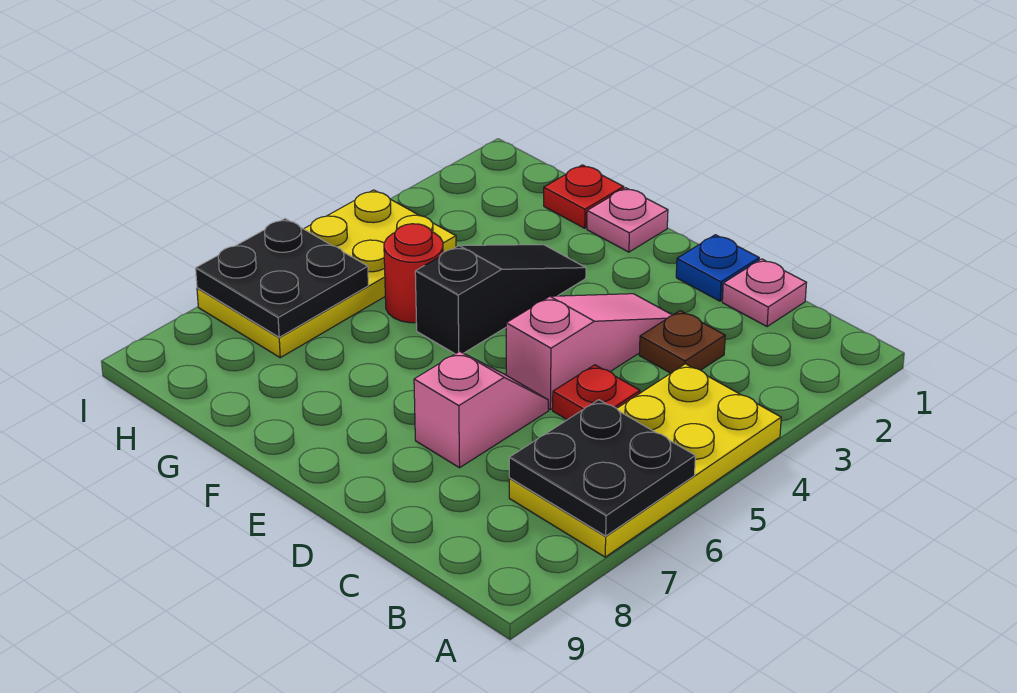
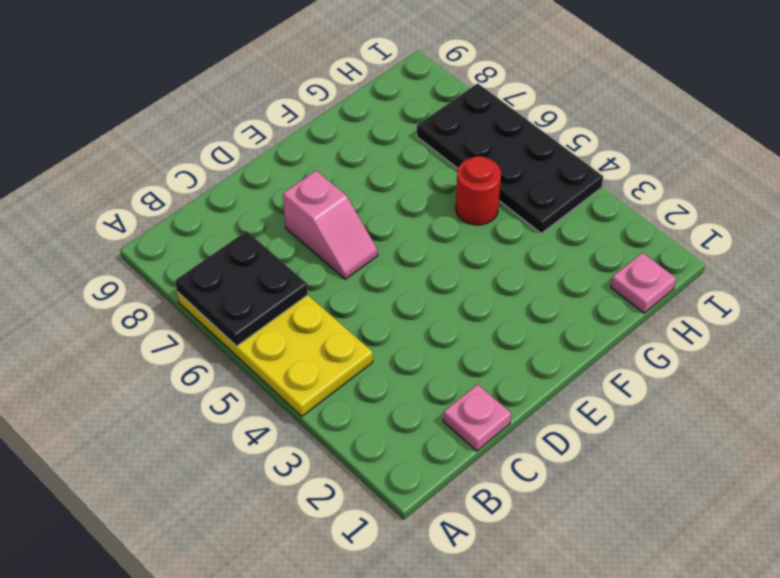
pink 1x1 plate [611,253,676,313] -> pink 1x1 plate moved to [587,188,668,252]
black 2x4 plate [417,83,603,233] -> yellow 2x4 plate [197,190,456,358]
none -> brown 1x1 plate [639,311,725,373]
none -> red 1x1 plate [553,365,640,420]
none -> blue 1x1 plate [676,235,759,301]

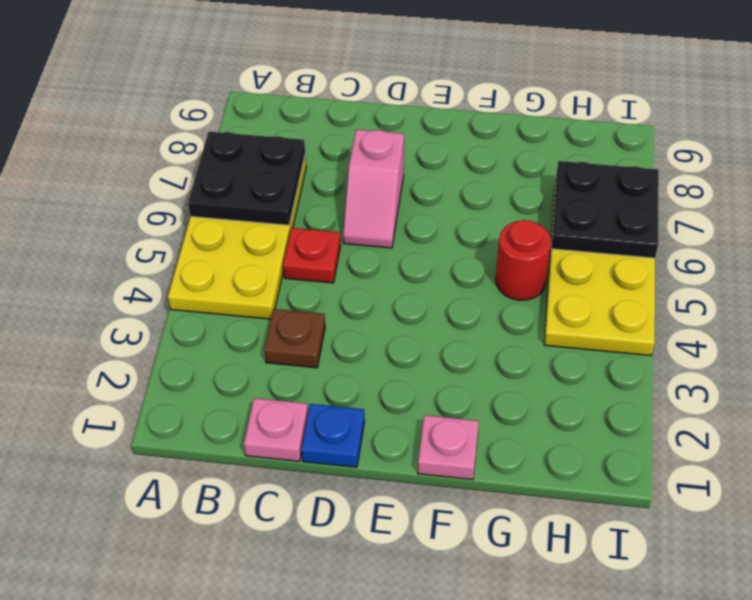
none -> pink 1x3 slope [506,294,672,410]
none -> black 1x3 slope [415,245,586,354]
none -> red 1x1 plate [544,165,624,228]

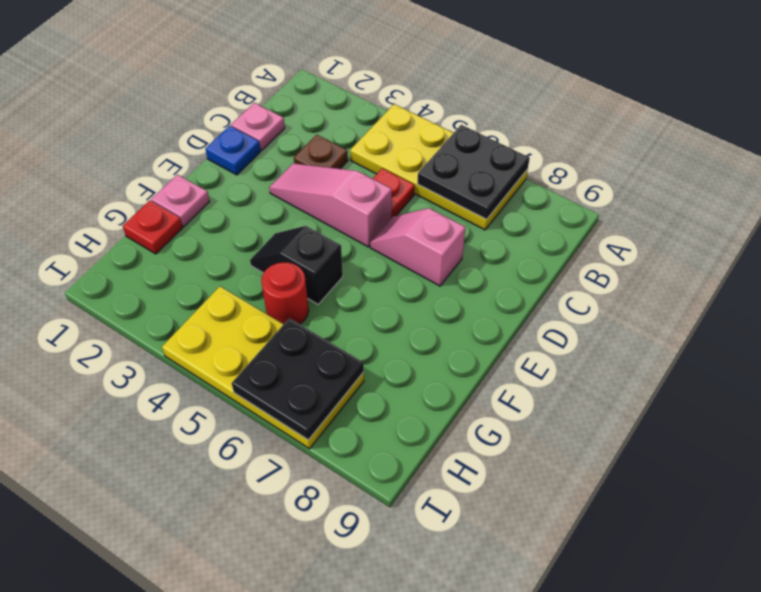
black 1x2 slope [250,226,343,304] -> black 1x3 slope [415,245,586,354]

